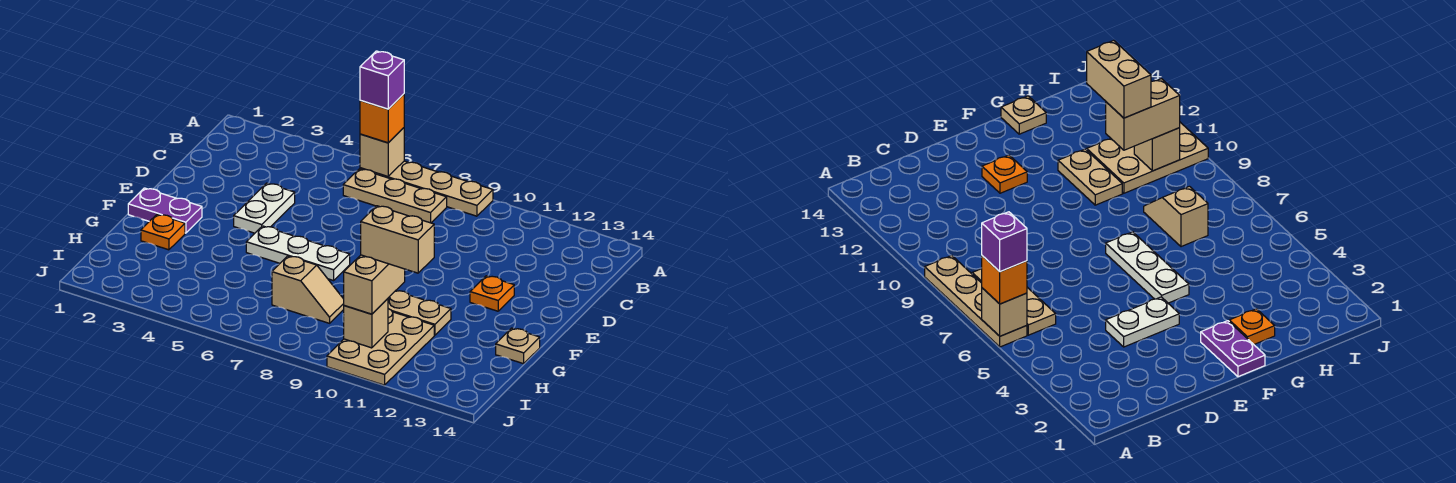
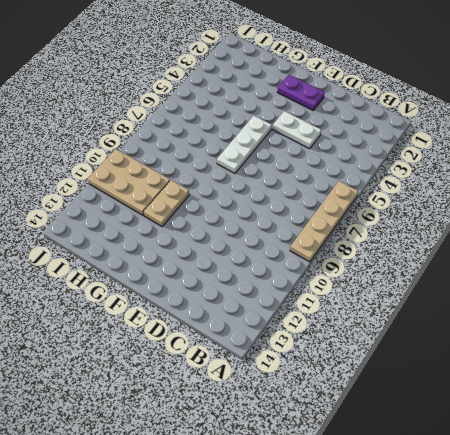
purple 1x2 plate [277,75,325,110] -> purple 1x2 plate turned to [128,188,202,233]
none -> tan 1x3 plate [343,169,447,223]
none -> orange 1x1 plate [470,276,514,311]
none -> orange 1x1 plate [141,214,185,250]

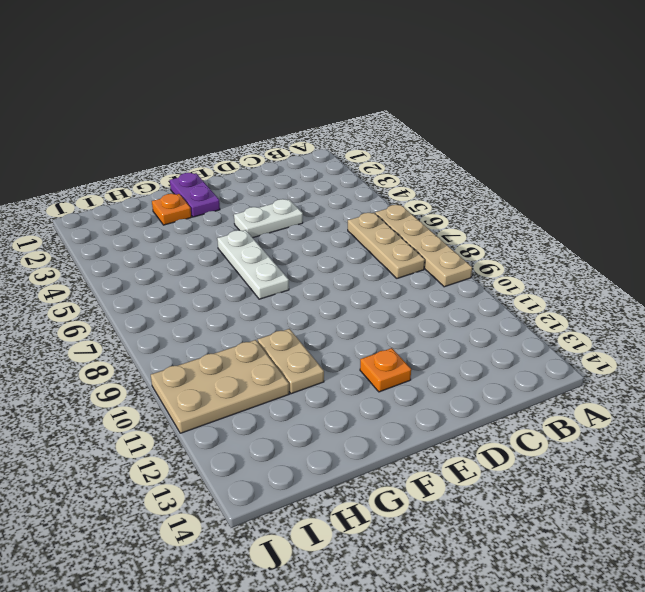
none -> tan 1x1 plate [496,328,540,364]
none -> tan 1x2 slope [272,256,344,323]
none -> tan 1x1 brick [360,128,404,176]

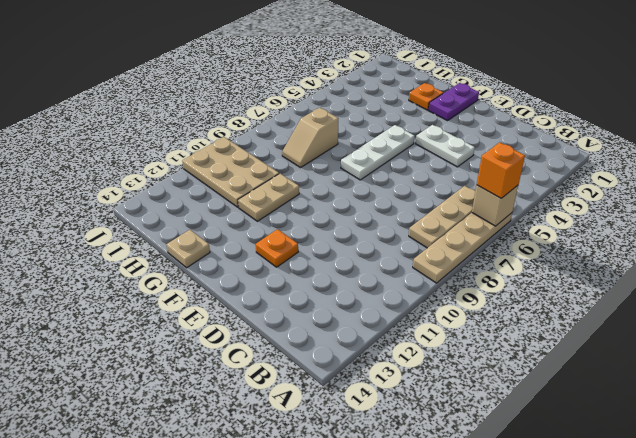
none -> tan 1x1 brick [344,299,388,348]
none -> tan 1x2 brick [344,255,405,314]
none -> purple 1x1 brick [360,51,404,109]

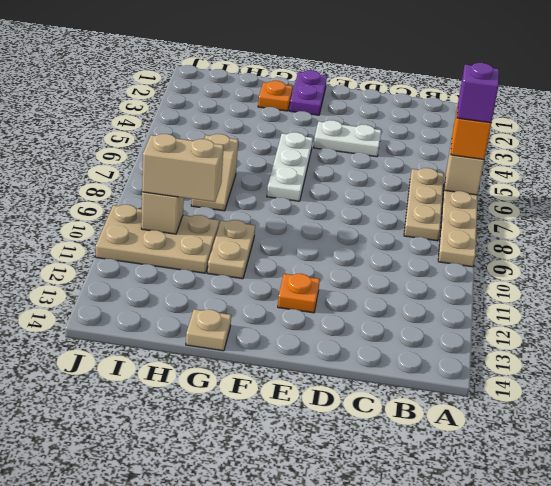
none -> tan 1x2 brick [361,206,434,273]

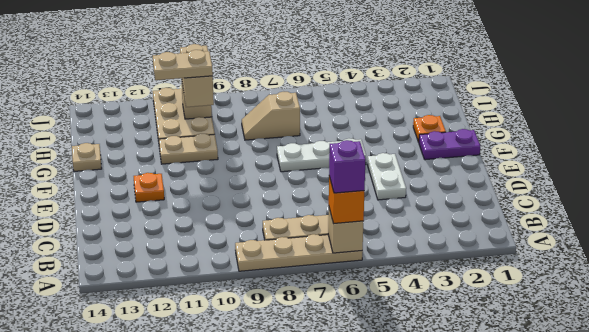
tan 1x2 plate [153,50,213,80] -> tan 1x2 brick [361,206,434,273]

